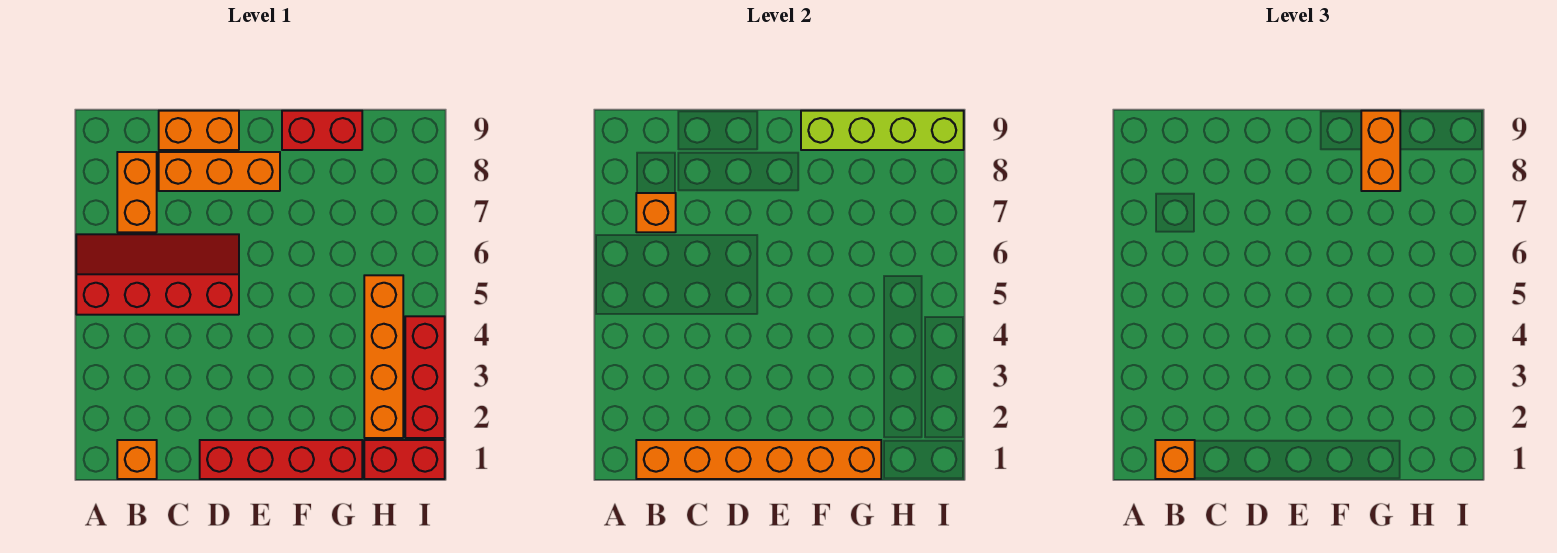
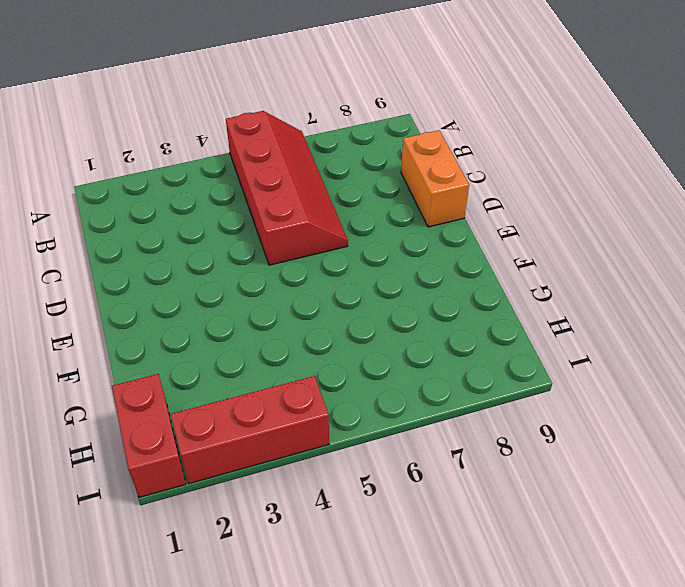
none -> orange 1x1 brick [117,440,157,479]
none -> orange 1x2 brick [117,152,157,232]
none -> orange 1x3 brick [159,152,280,191]

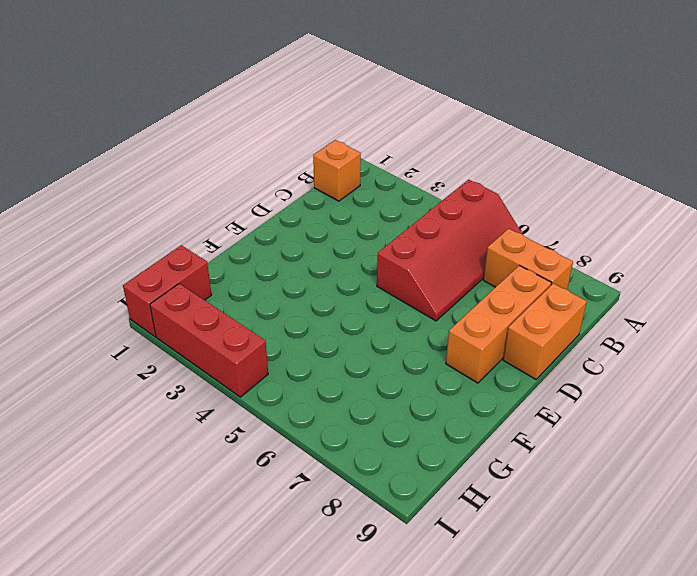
none -> red 1x4 brick [200,440,362,479]
none -> red 1x2 brick [282,111,362,150]
none -> orange 1x4 brick [364,275,403,438]

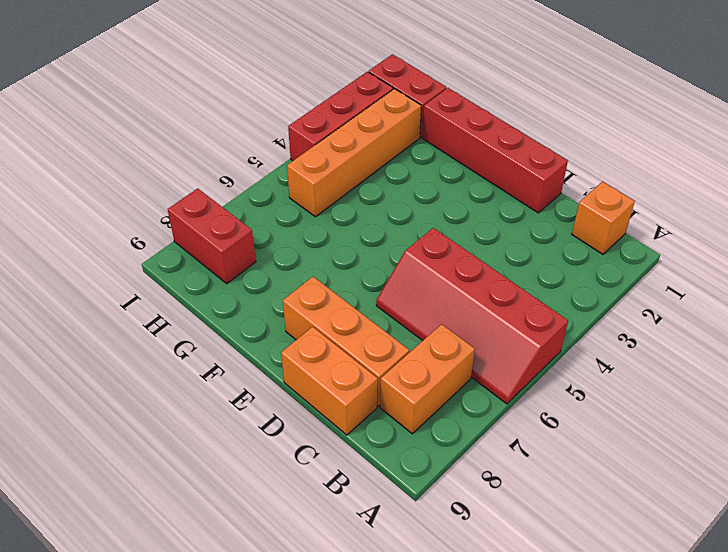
red 1x2 brick [168,188,256,284] -> red 1x2 brick moved to [282,111,362,150]
none -> orange 1x6 brick [636,440,881,479]
none -> orange 1x1 brick [636,193,676,232]
none -> lime 1x4 brick [801,111,964,150]

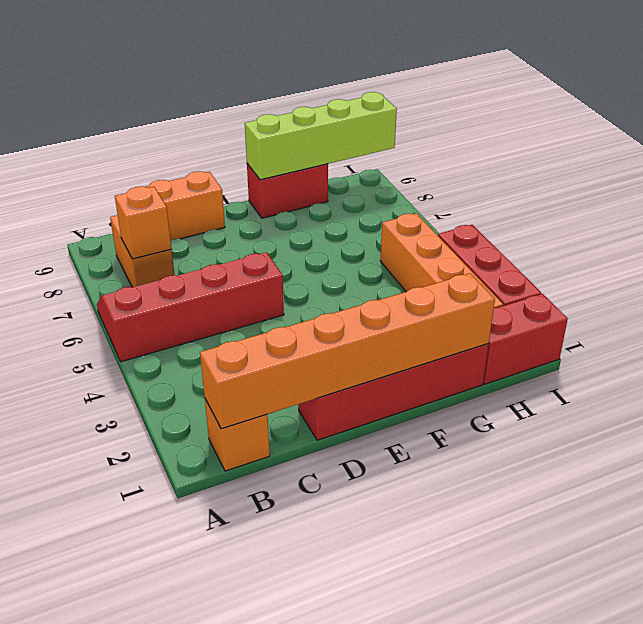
none -> orange 1x3 brick [159,152,280,191]
none -> orange 1x1 brick [1155,440,1195,479]
none -> orange 1x2 brick [1361,111,1400,191]

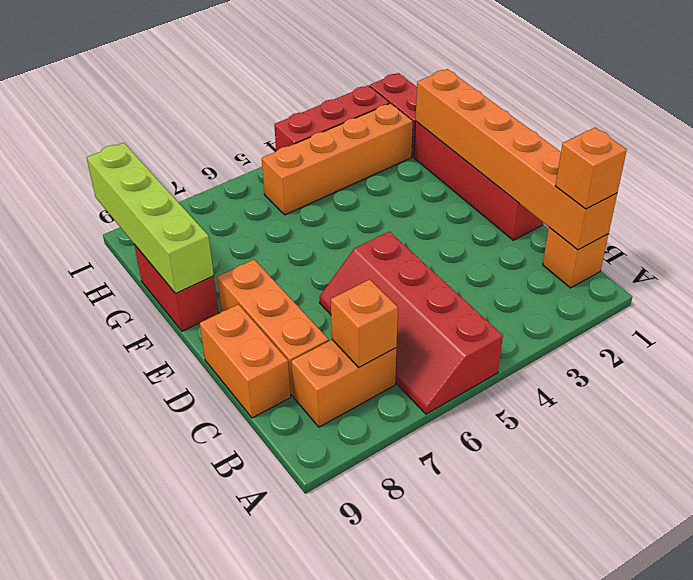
none -> orange 1x2 brick [1361,111,1400,191]

